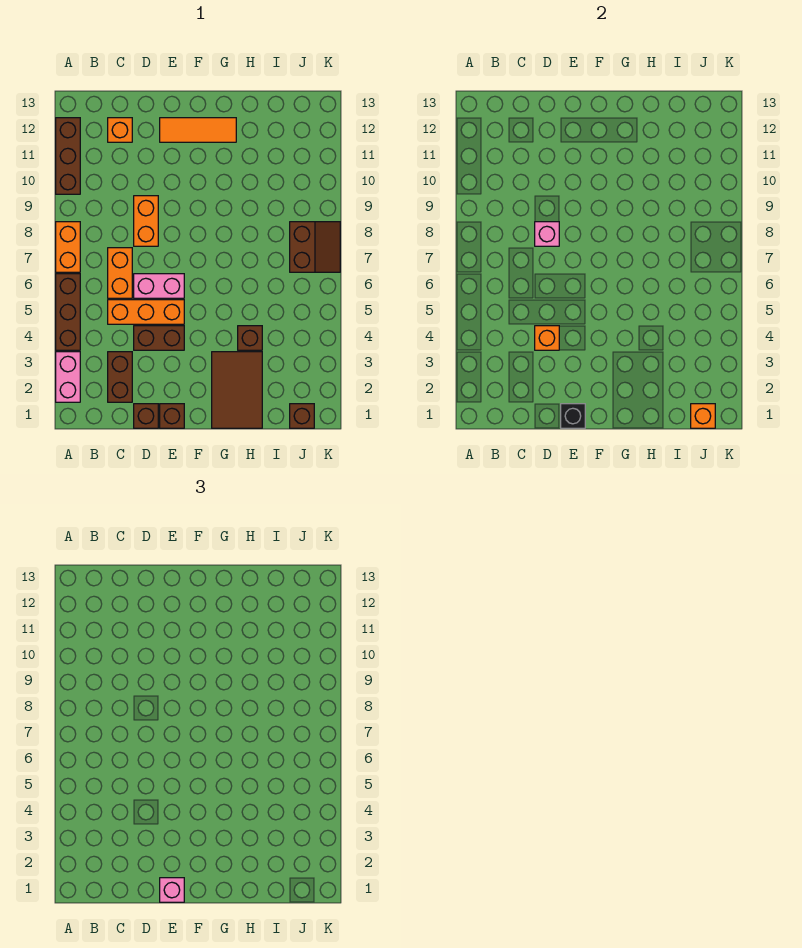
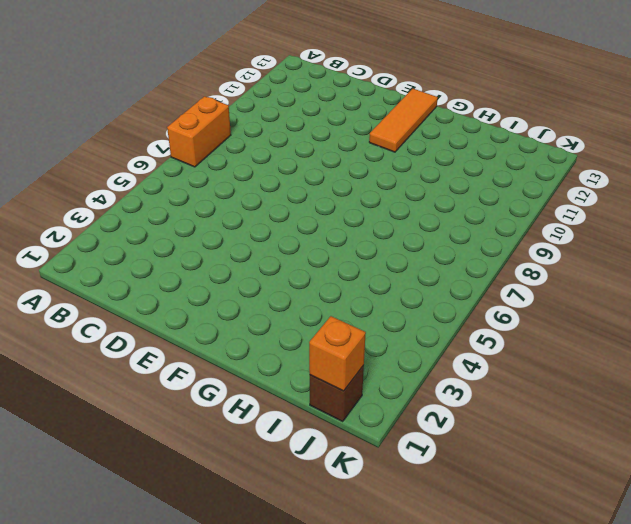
orange 1x3 tile [369,89,438,152] -> orange 1x3 tile turned to [160,118,236,142]
none -> pink 1x2 brick [56,352,80,402]
none -> brown 1x3 brick [56,274,80,350]
none -> brown 1x3 brick [56,118,80,194]

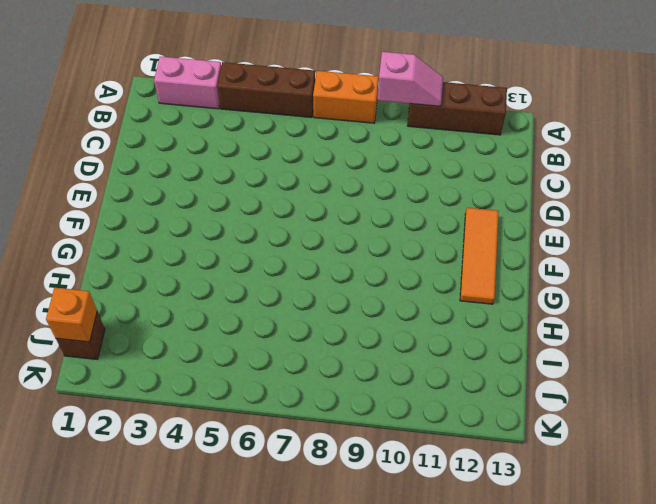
pink 1x2 slope [377,52,443,106] -> none
none -> brown 1x2 brick [108,352,132,402]
none -> orange 1x3 brick [108,300,184,324]
none -> orange 1x2 brick [108,248,132,298]

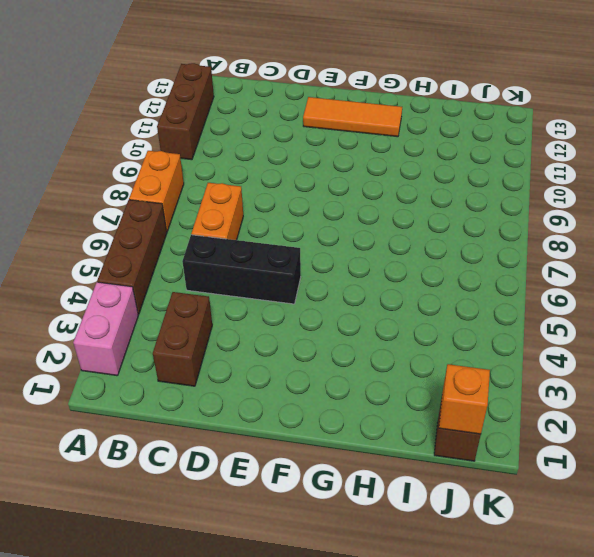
black 1x3 brick [182,235,301,304] -> orange 1x3 brick [108,300,184,324]
none -> orange 1x1 brick [108,118,132,142]
none -> brown 1x1 brick [134,404,158,428]
none -> brown 1x2 brick [134,326,184,350]

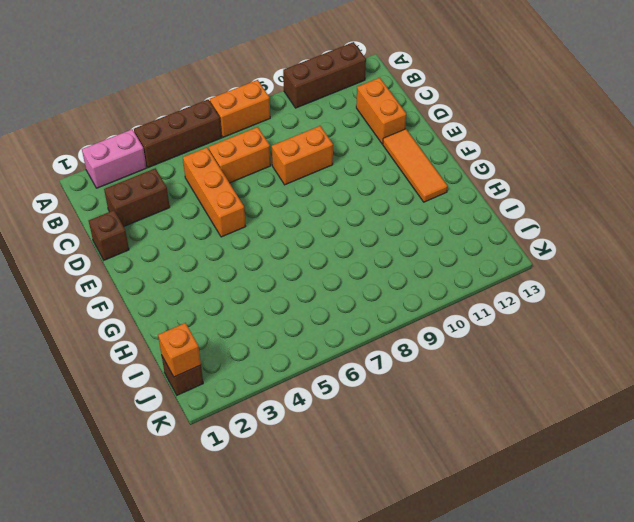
orange 1x2 brick [356,78,406,144] -> orange 1x1 brick [108,118,132,142]
none -> brown 1x2 brick [134,326,184,350]
none -> pink 1x2 brick [134,274,184,298]
none -> brown 1x1 brick [160,404,184,428]

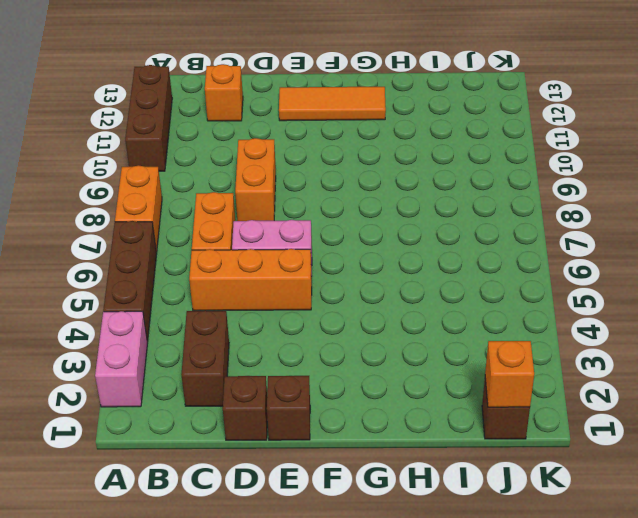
none -> brown 1x2 brick [134,326,184,350]
none -> brown 2x3 tile [212,352,262,428]
none -> brown 1x1 brick [238,326,262,350]

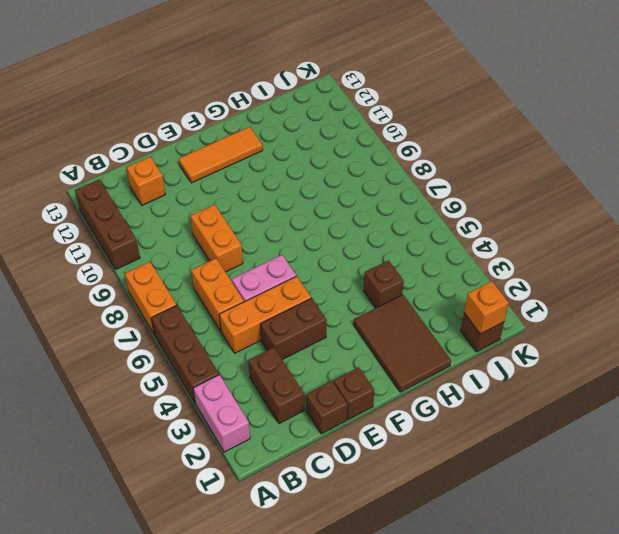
none -> brown 2x2 slope [290,222,340,272]
none -> orange 1x1 brick [535,326,559,350]
none -> pink 1x1 brick [535,222,559,246]

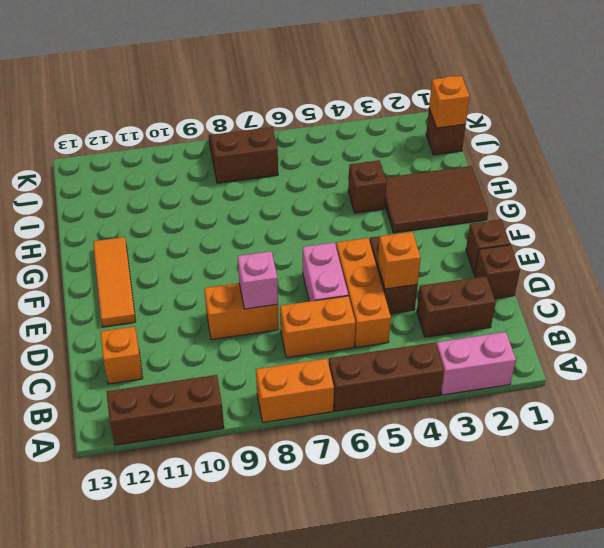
none -> black 1x1 brick [561,404,585,428]
none -> pink 1x1 brick [160,878,184,902]

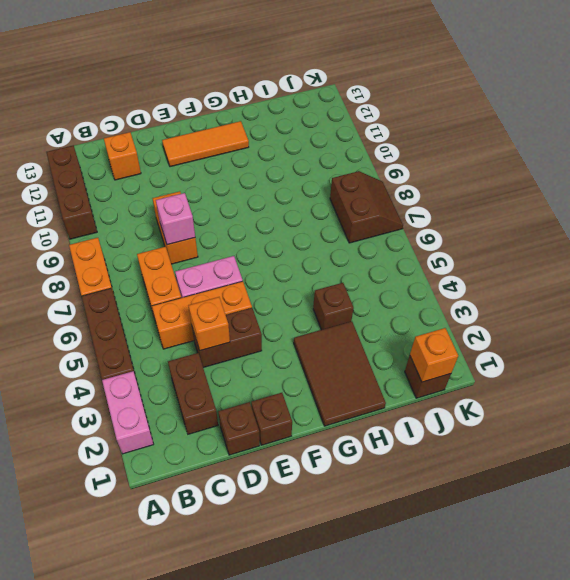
none -> black 1x1 brick [561,404,585,428]
none -> pink 1x1 brick [160,878,184,902]

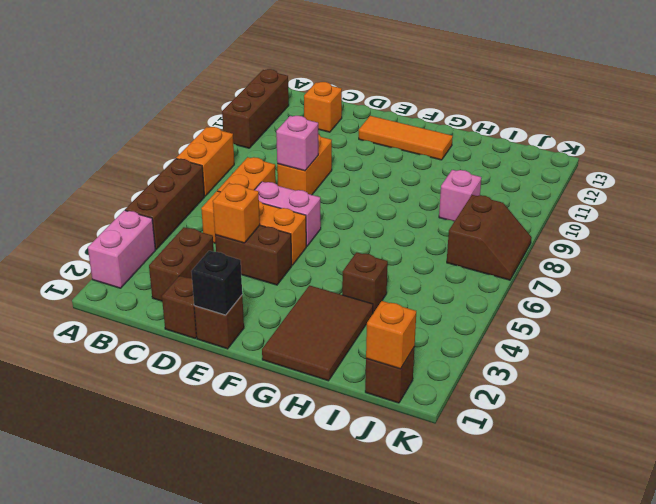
pink 1x1 brick [439,170,481,221] -> pink 1x1 brick moved to [160,878,184,902]

